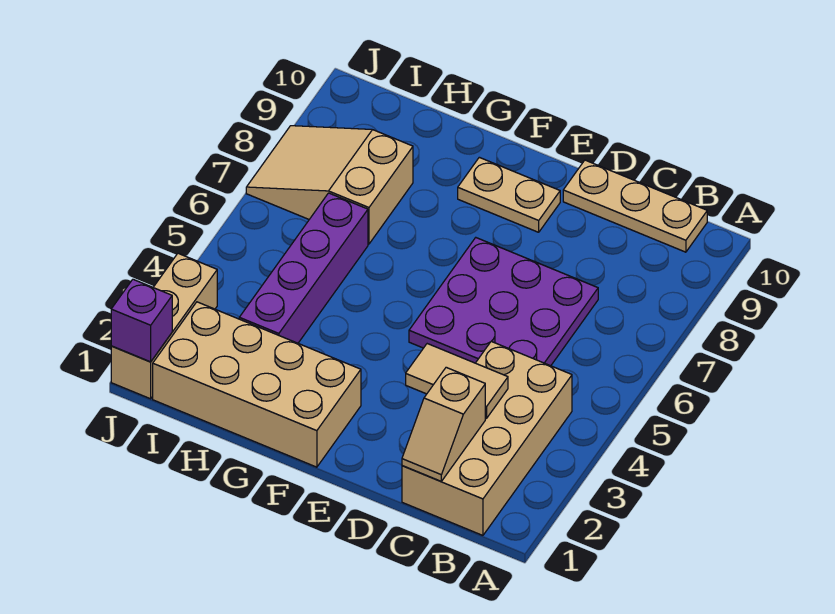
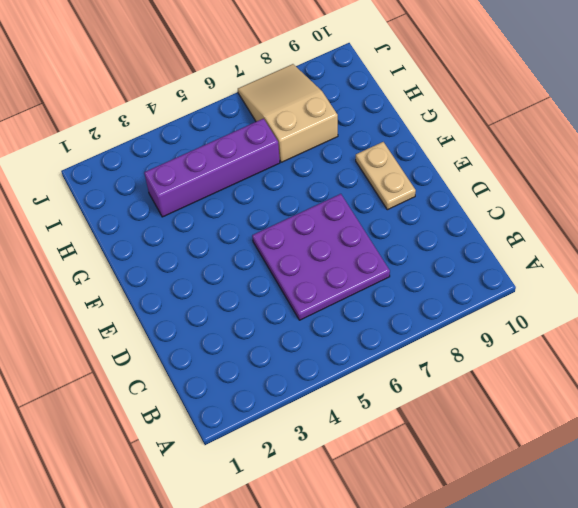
none -> tan 2x4 brick [402,341,572,535]
none -> tan 1x3 plate [563,160,707,252]

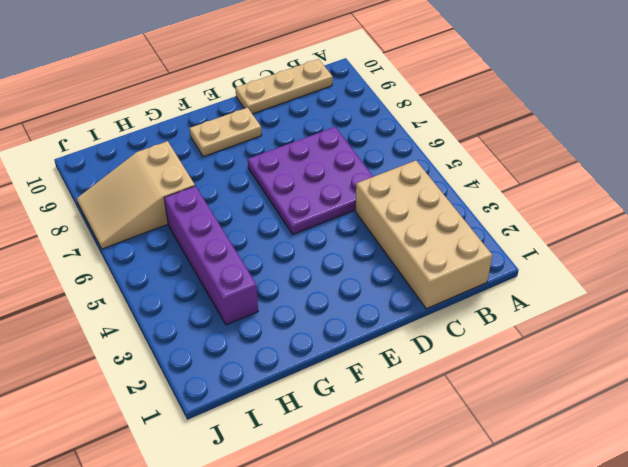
none -> tan 2x4 brick [153,302,361,467]
none -> tan 1x3 brick [111,253,217,399]

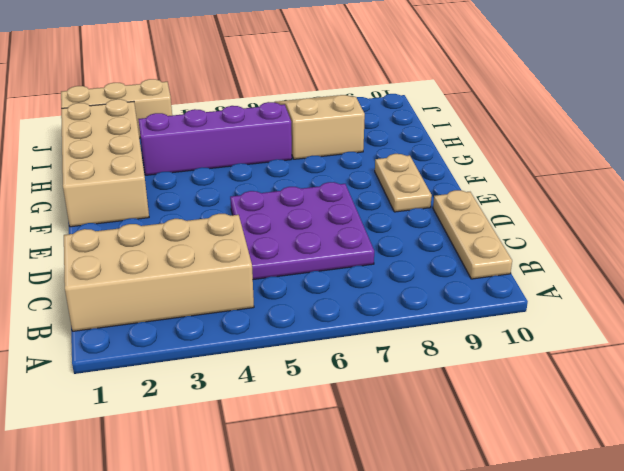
none -> tan 1x2 slope [402,367,485,481]
none -> tan 1x2 tile [406,344,508,418]

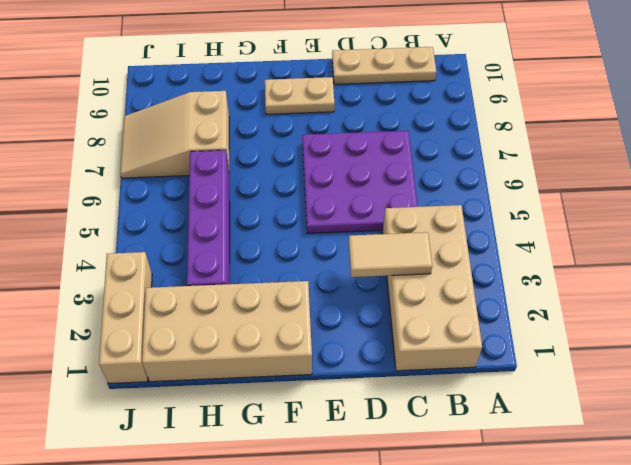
none -> tan 1x2 slope [402,367,485,481]
none -> purple 1x1 brick [111,279,172,362]

